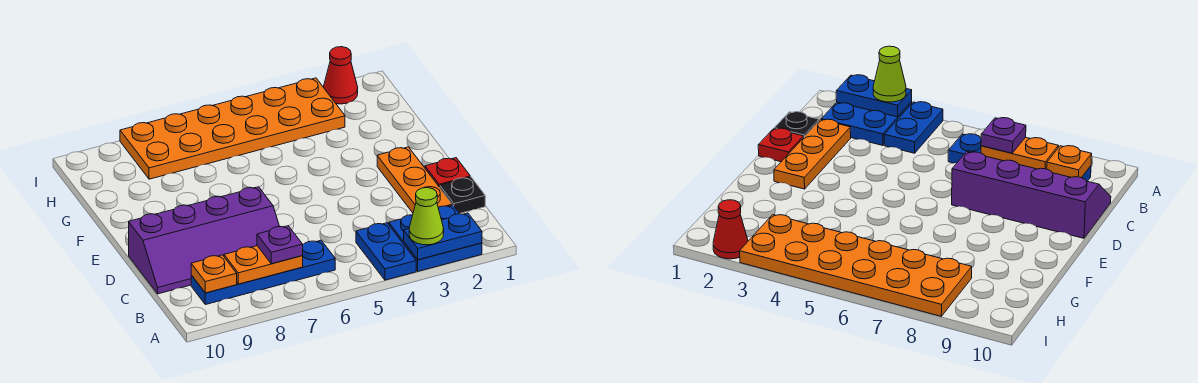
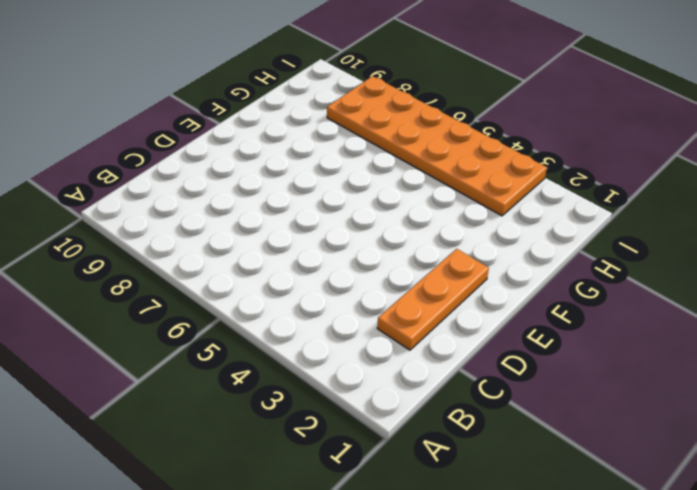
none -> blue 2x2 plate [389,205,482,271]
none -> blue 1x2 plate [356,223,416,280]
none -> blue 1x4 plate [191,240,335,305]

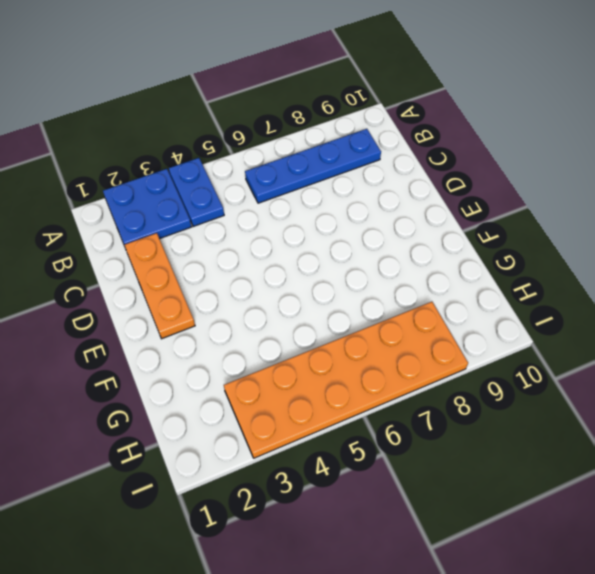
none -> black 1x1 plate [440,177,485,214]
none -> purple 2x4 slope [129,187,280,294]
none -> red 1x1 plate [425,158,470,187]

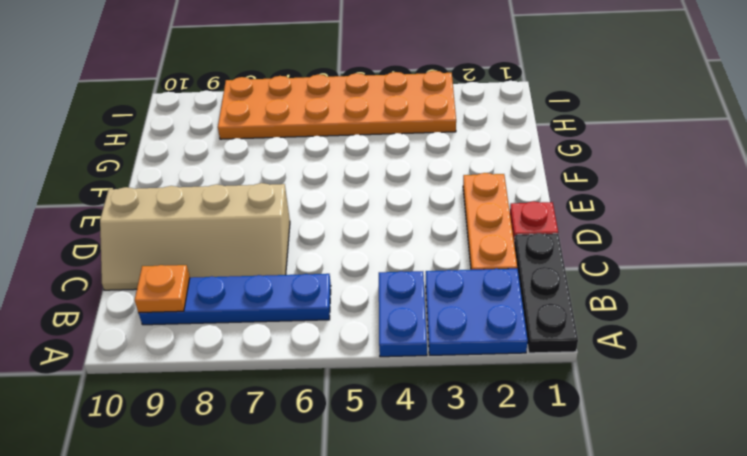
black 1x3 plate [514,233,578,353] -> black 1x1 plate [440,177,485,214]
tan 2x4 slope [100,183,290,290] -> purple 2x4 slope [129,187,280,294]
none -> red 1x1 cone [324,47,358,104]
none -> blue 1x2 plate [404,213,482,260]
none -> orange 1x2 plate [224,246,303,284]

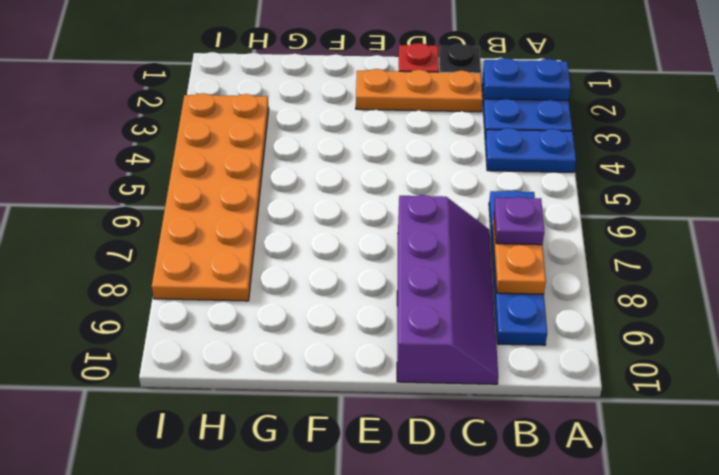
blue 1x2 plate [483,58,571,101] -> blue 1x2 plate turned to [404,213,482,260]
none -> red 1x1 cone [324,47,358,104]
none -> orange 1x1 plate [191,255,237,293]
none -> lime 1x1 cone [409,188,444,245]

